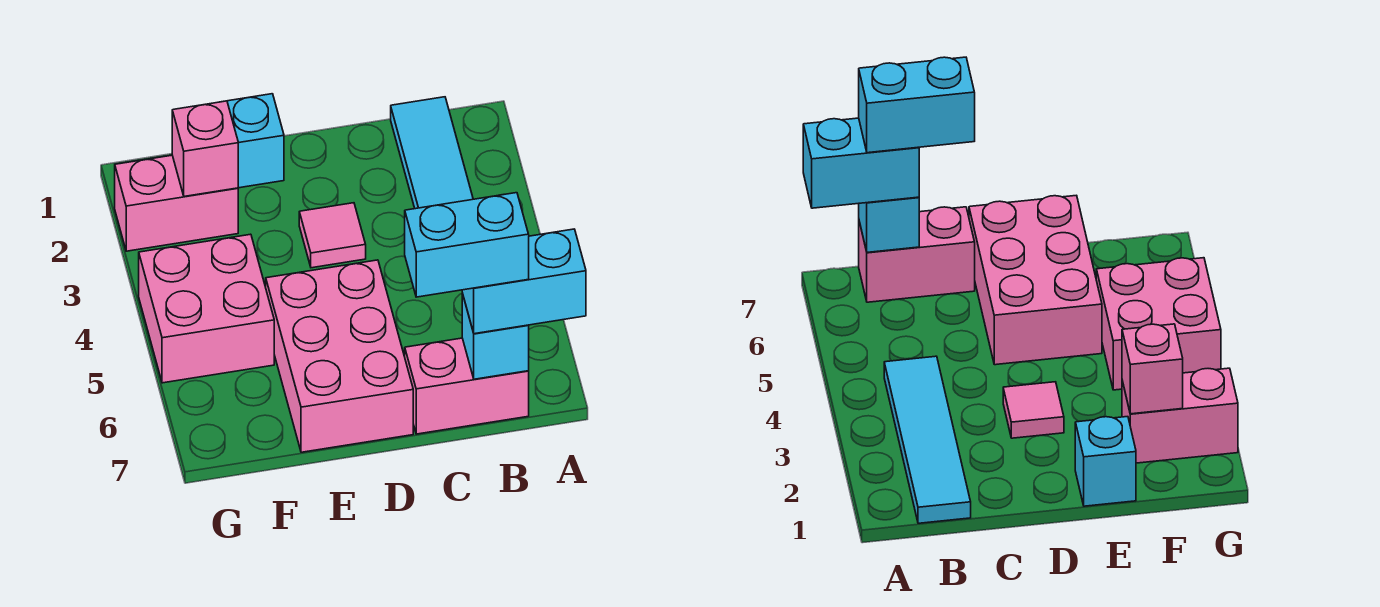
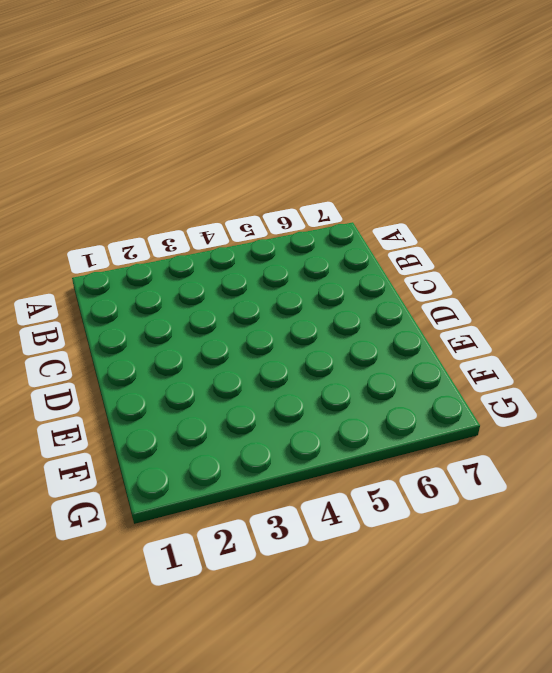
none -> cyan 1x4 tile [391,97,473,209]
none -> pink 1x2 brick [405,338,529,434]

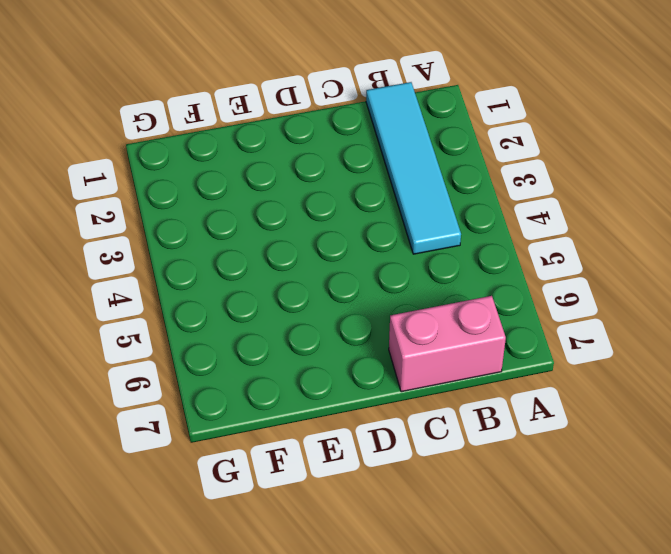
none -> pink 1x1 tile [299,203,366,268]
none -> pink 2x3 brick [266,260,413,452]

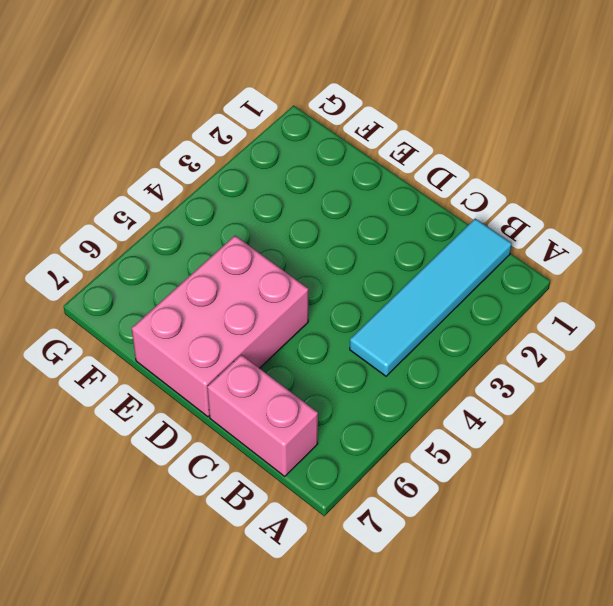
none -> pink 1x1 tile [299,203,366,268]
none -> cyan 1x1 brick [227,94,284,188]

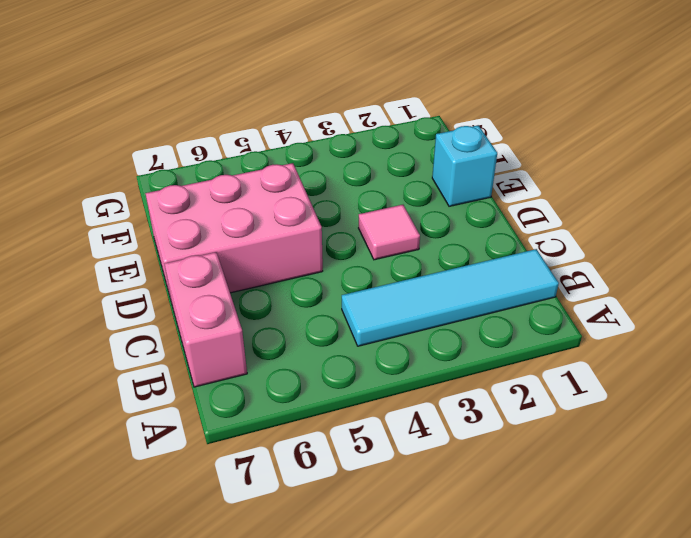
none -> pink 1x2 brick [115,155,238,251]
none -> pink 2x2 brick [139,234,274,383]

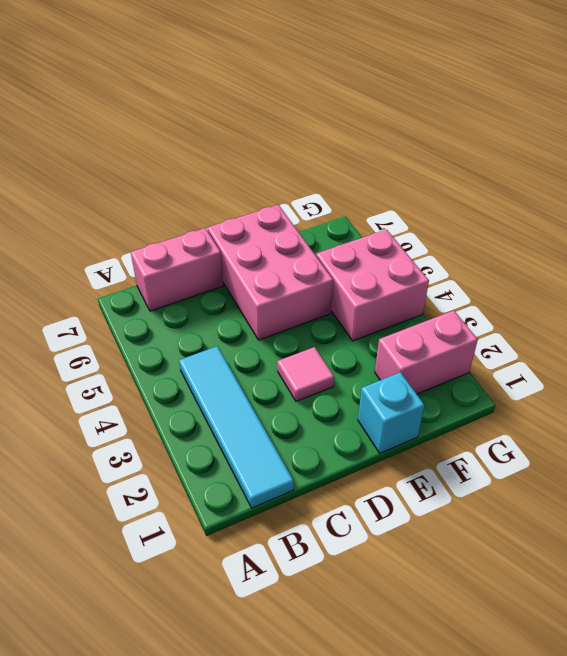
none -> cyan 1x1 brick [462,293,529,379]
none -> pink 1x1 brick [172,101,238,196]

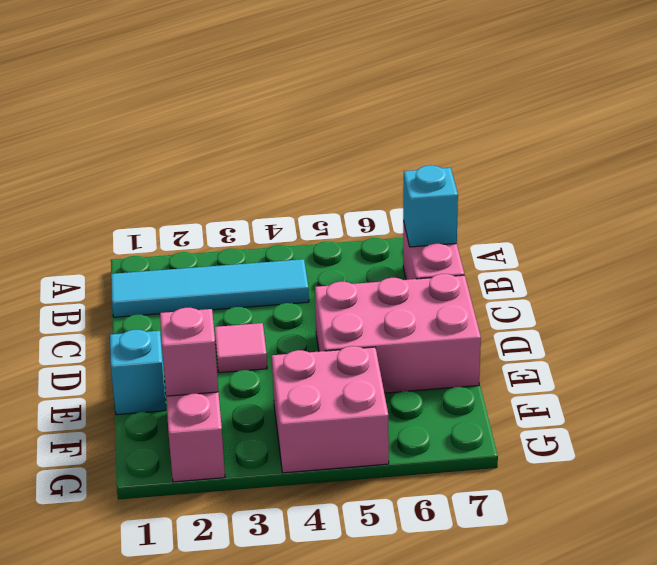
none -> cyan 1x2 brick [462,229,586,334]
none -> cyan 1x2 brick [405,193,529,297]

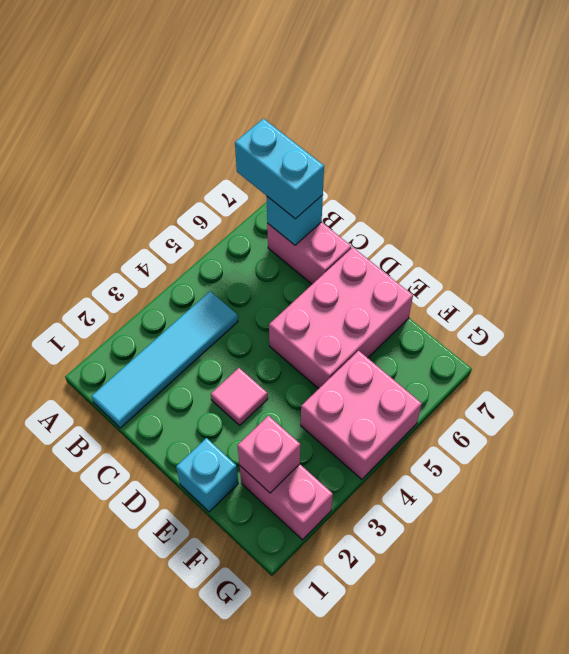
none -> cyan 1x2 brick [405,193,529,297]

